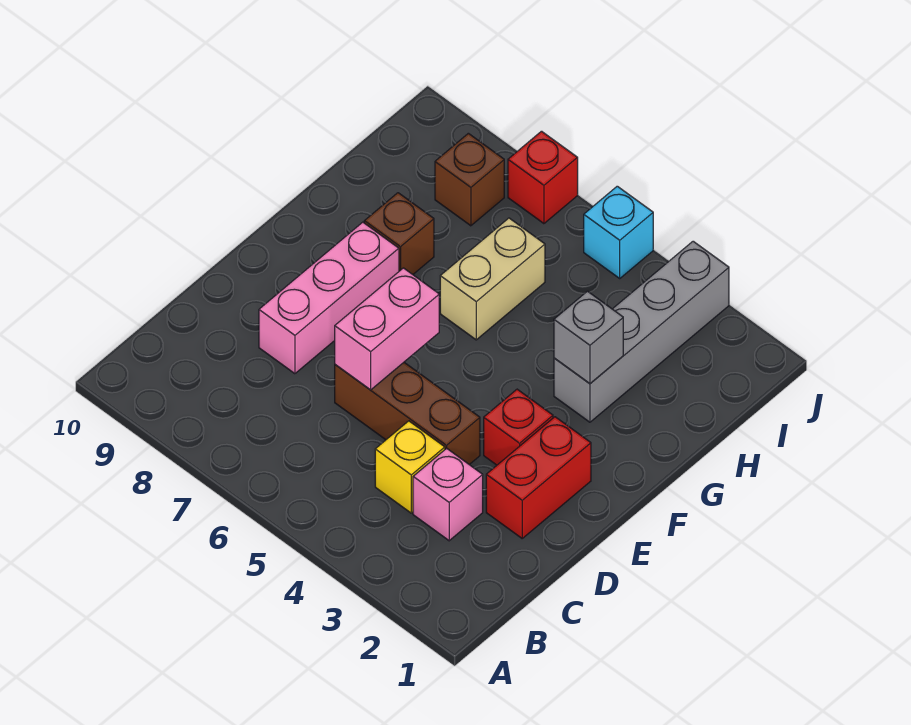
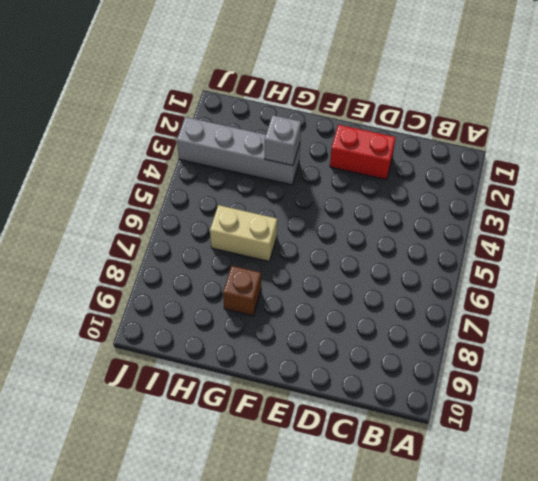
none -> pink 1x1 brick [413,448,483,541]
none -> yellow 1x1 brick [375,421,445,513]
none -> brown 1x3 brick [335,363,480,465]

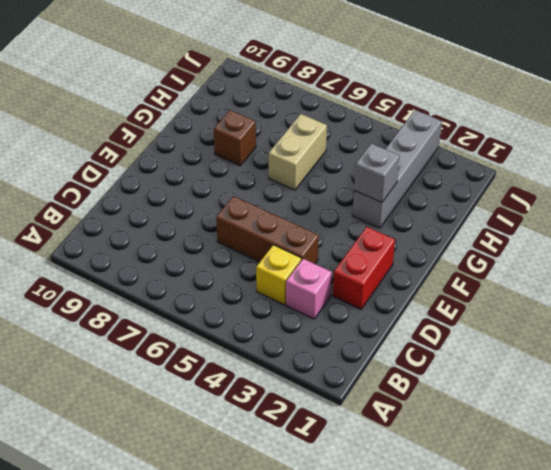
none -> pink 1x3 brick [259,222,399,374]
none -> red 1x1 brick [484,389,553,465]
none -> brown 1x1 brick [435,133,504,226]

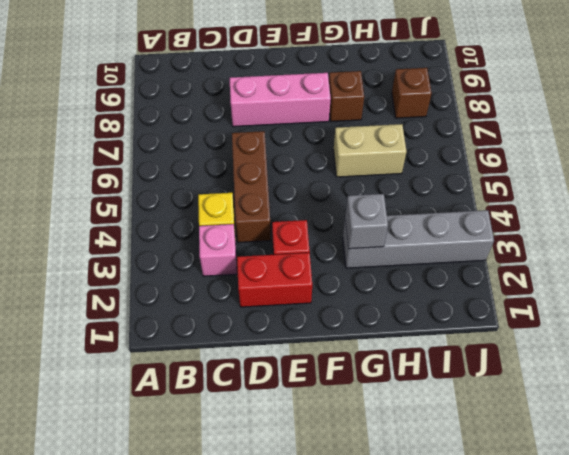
none -> cyan 1x1 brick [584,186,653,278]
none -> red 1x1 brick [508,131,578,224]
none -> pink 1x2 brick [335,268,439,390]

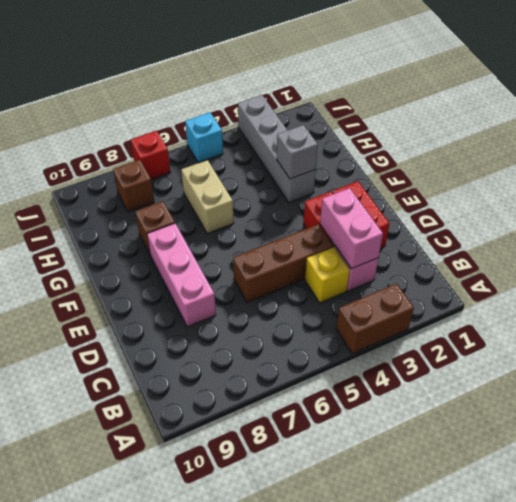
brown 1x2 brick [336,283,414,354] -> none
pink 1x2 brick [320,188,383,269] -> pink 1x2 brick moved to [335,268,439,390]

